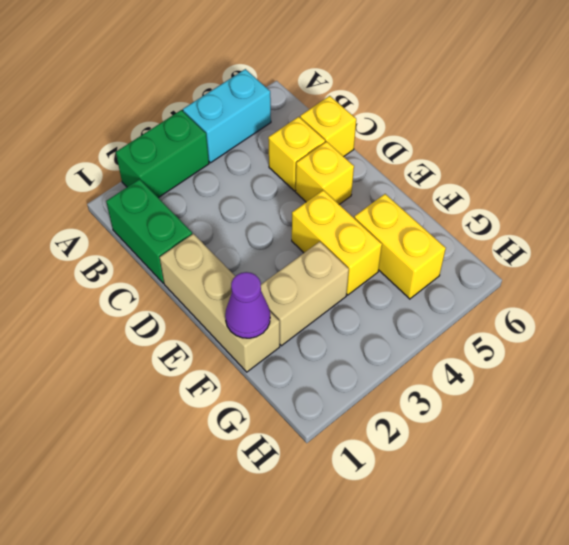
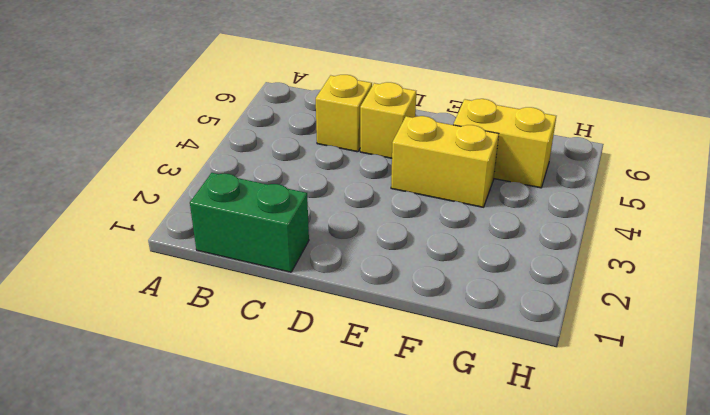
none -> green 1x2 brick [116,110,209,198]
none -> cyan 1x2 brick [183,69,271,163]

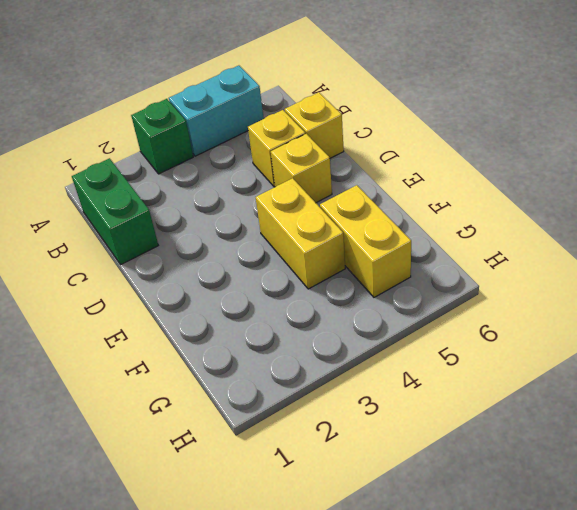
green 1x1 brick [131,99,193,174] -> green 1x2 brick [116,110,209,198]
none -> tan 1x3 brick [160,234,280,372]
none -> tan 1x2 brick [261,242,349,346]

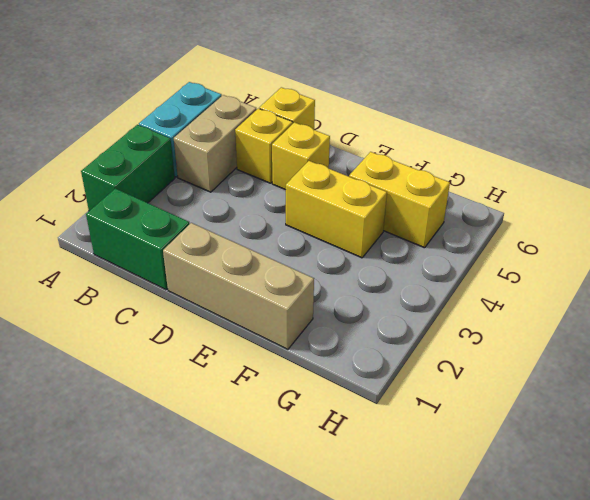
tan 1x2 brick [174,95,257,192] -> tan 1x2 brick moved to [261,242,349,346]
none -> purple 1x1 cone [225,272,270,338]

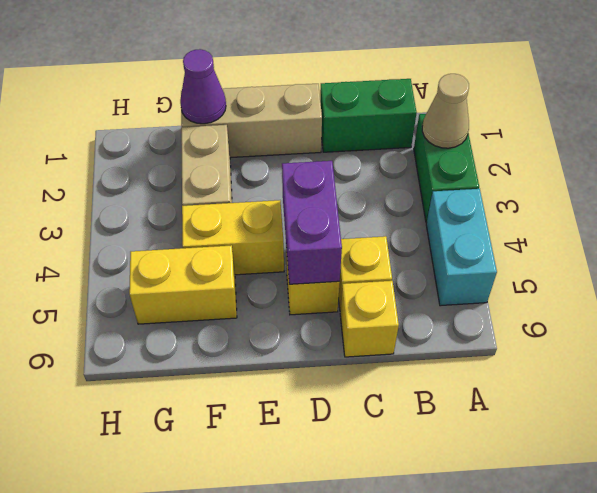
tan 1x1 cone [422,74,469,148] -> none
purple 1x2 brick [282,161,342,284] -> none

